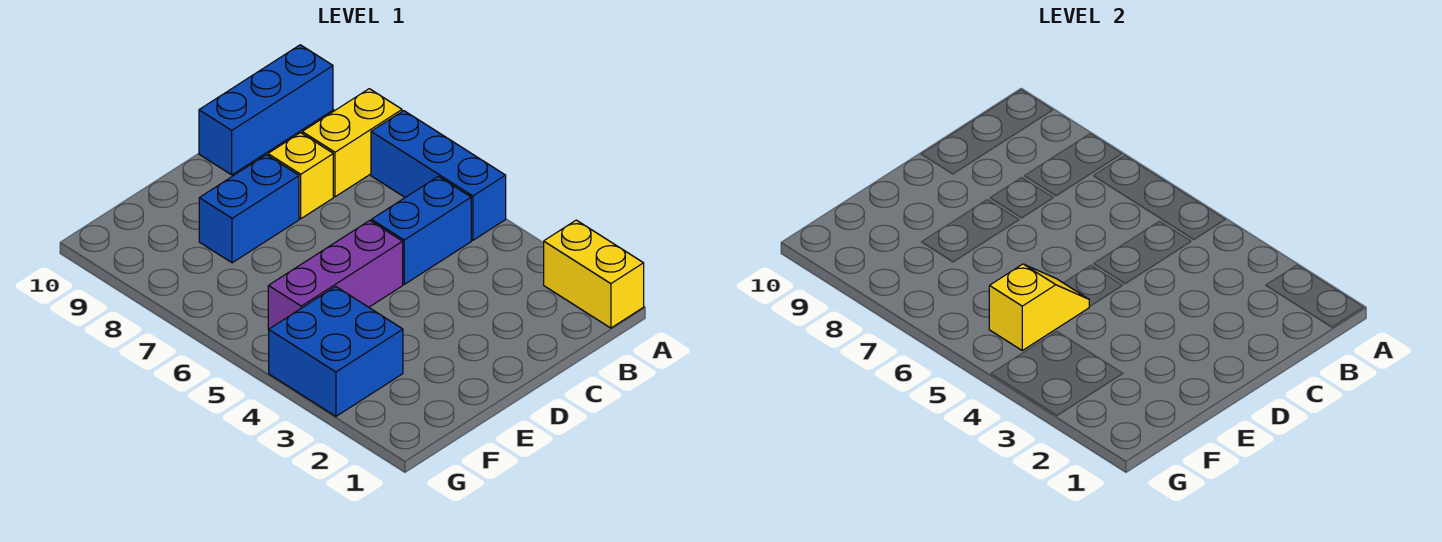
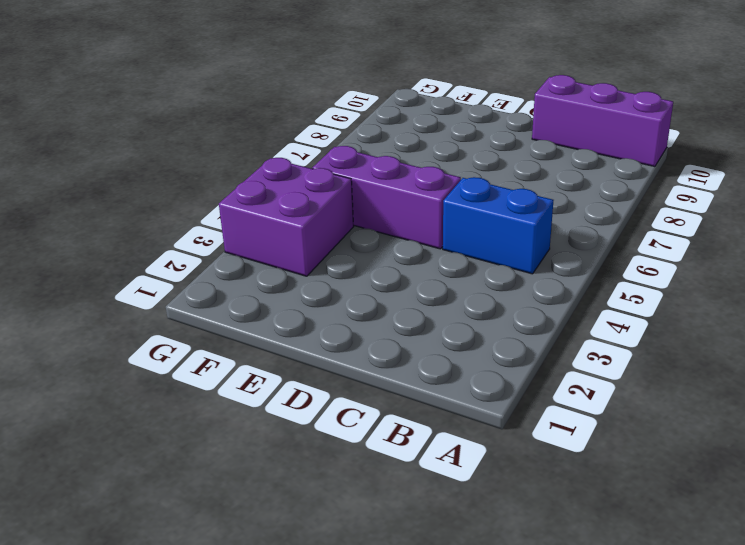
purple 1x3 brick [532,75,673,167] -> blue 1x3 brick [199,45,333,175]
purple 2x2 brick [219,158,354,276] -> blue 2x2 brick [269,286,403,416]
none -> yellow 1x2 brick [544,220,644,328]
none -> blue 1x3 brick [371,111,506,240]

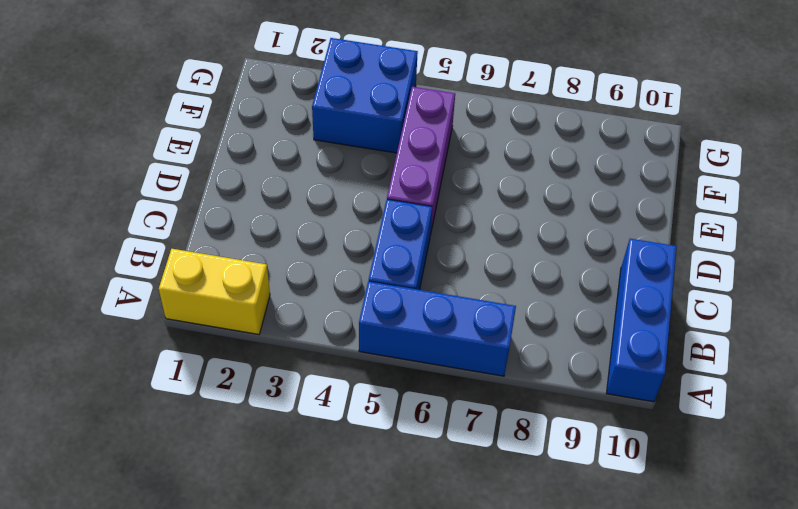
none -> yellow 1x2 brick [302,89,402,197]
none -> yellow 1x1 brick [268,133,333,219]

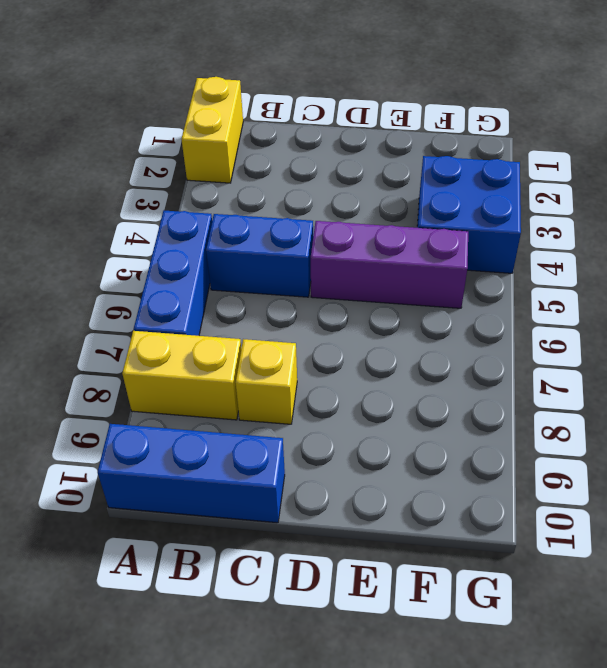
none -> blue 1x2 brick [199,155,299,263]
none -> yellow 1x2 slope [989,264,1089,350]

